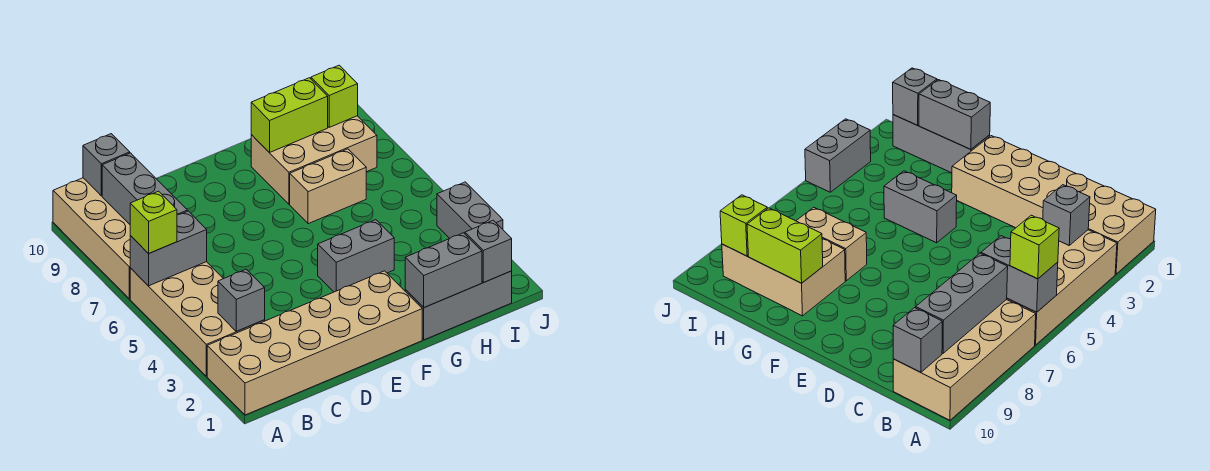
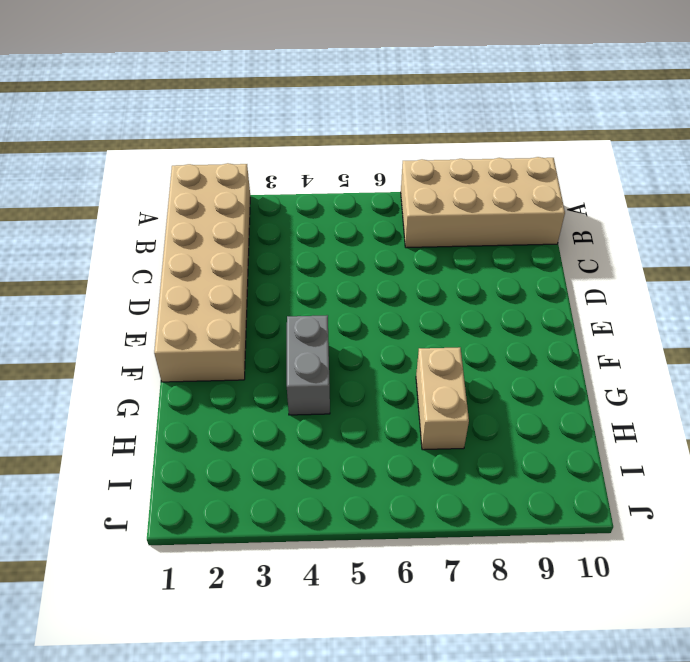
none -> tan 2x4 brick [130,262,265,376]
none -> grey 1x3 brick [405,271,512,340]
none -> tan 2x3 brick [251,116,377,204]

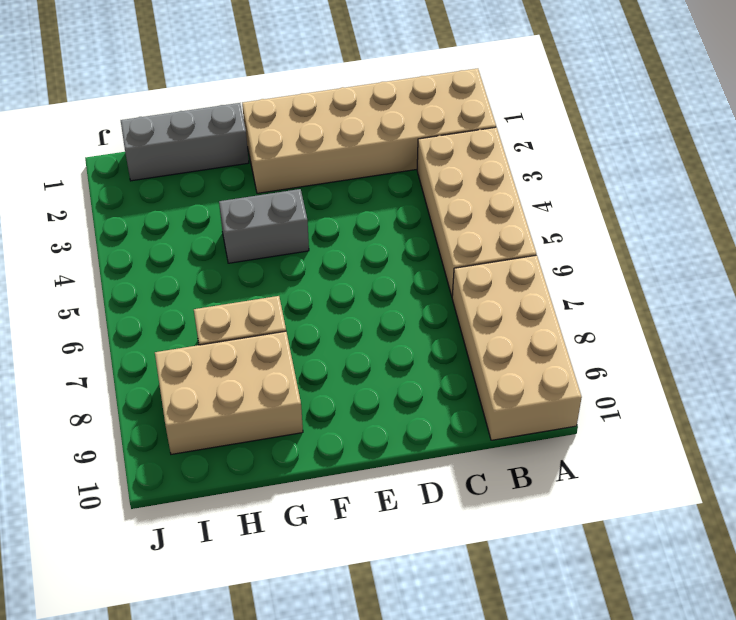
none -> grey 1x2 brick [437,182,503,238]
none -> grey 1x2 brick [130,211,207,286]
none -> grey 1x1 brick [218,269,265,331]

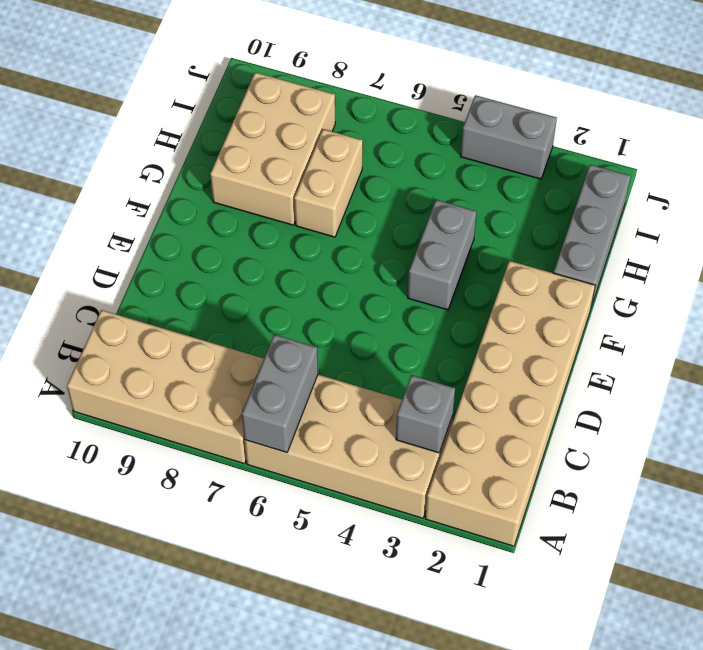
none -> grey 1x3 brick [102,153,187,224]
none -> grey 1x1 brick [83,134,130,196]
none -> grey 1x2 brick [405,233,482,308]

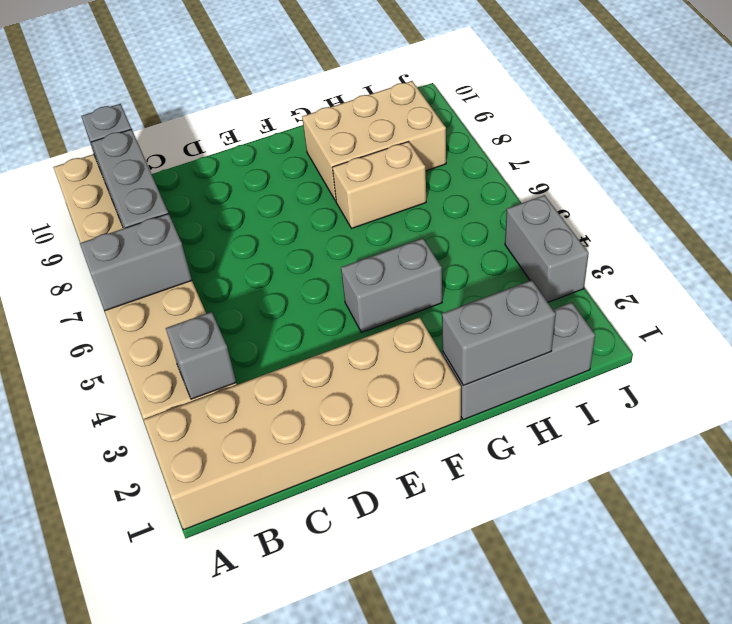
none -> lime 1x2 brick [251,78,328,153]
none -> grey 1x1 brick [465,220,512,282]
none -> lime 1x1 brick [311,65,358,127]

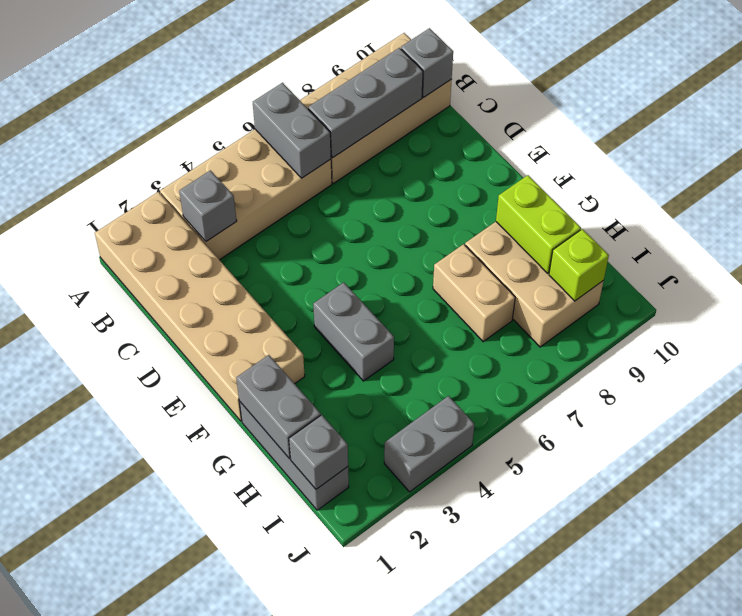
none -> lime 1x1 brick [130,191,177,254]

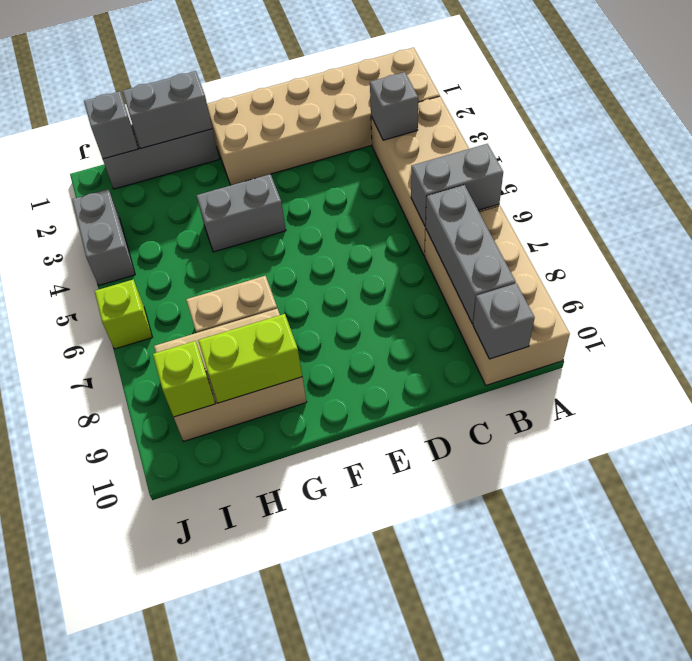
lime 1x1 brick [95,280,152,349] -> lime 1x1 brick moved to [130,191,177,254]

